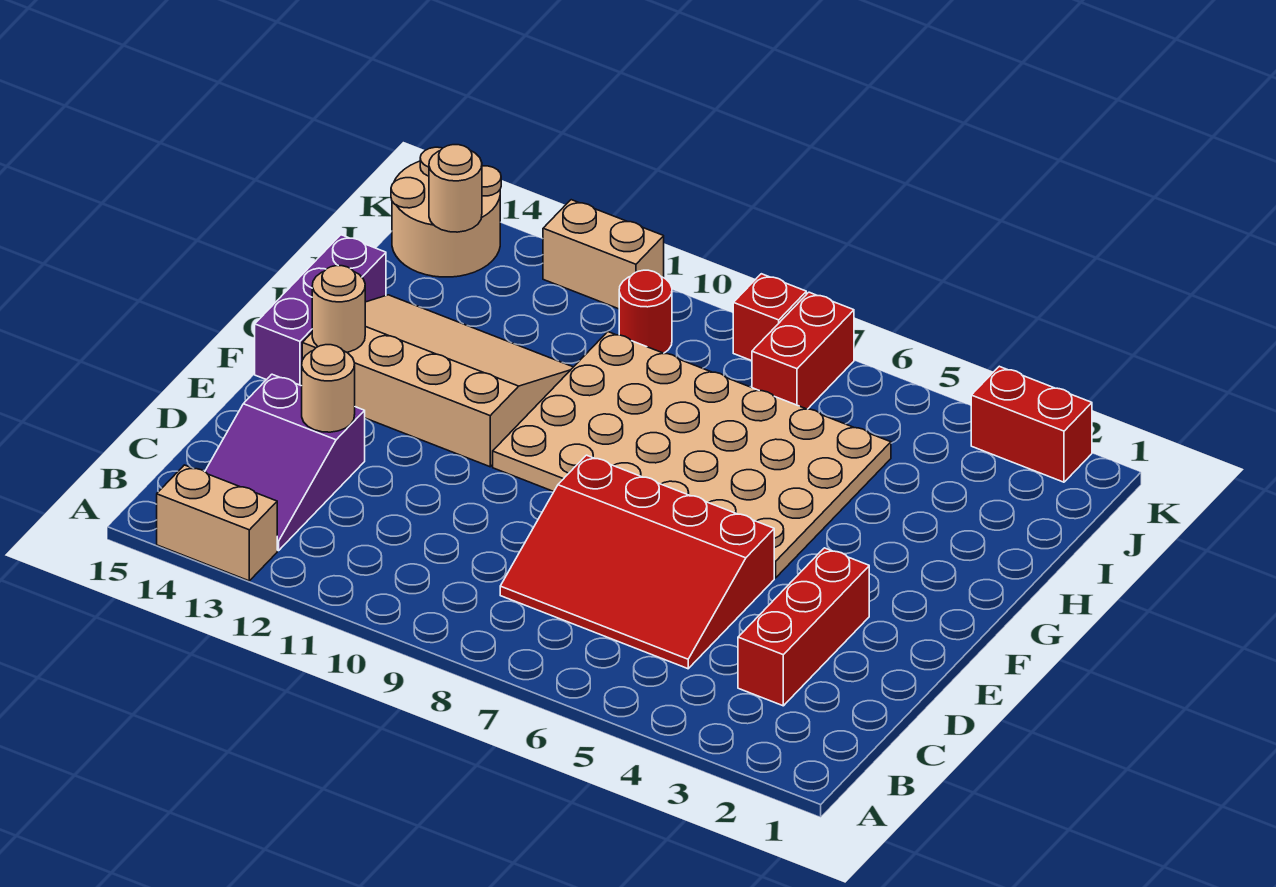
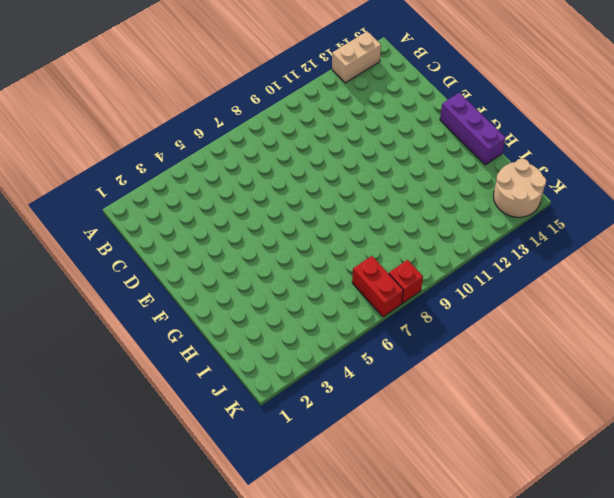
none -> purple 2x3 slope [205,374,365,551]
none -> red 1x3 brick [738,548,869,706]
none -> red 3x4 slope [500,455,774,669]

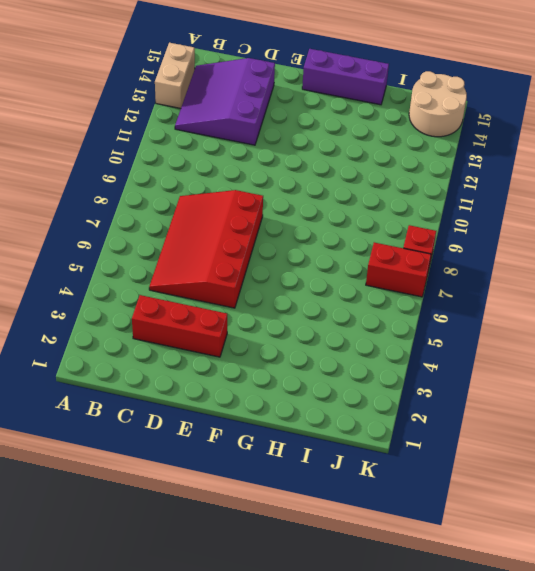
purple 3x3 slope [175,58,275,145] -> purple 2x3 slope [205,374,365,551]
none -> tan 4x6 plate [493,332,891,578]
none -> tan 3x4 slope [302,295,573,467]
none -> red 1x1 round brick [619,270,672,353]

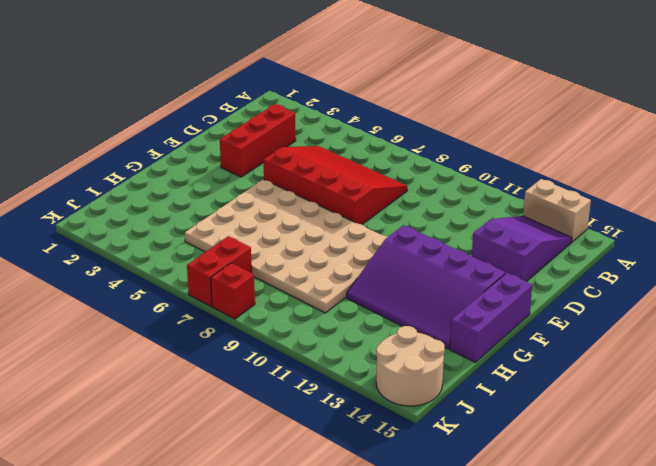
purple 3x4 slope [347,225,505,349] -> tan 3x4 slope [302,295,573,467]
none -> red 1x1 round brick [619,270,672,353]
none -> red 1x2 brick [971,366,1092,482]
none -> tan 1x2 brick [543,200,664,309]

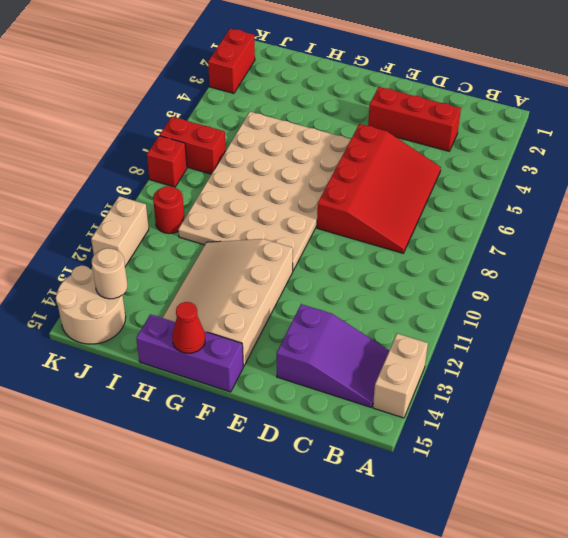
red 1x1 cone [172,302,205,353] -> none
none -> tan 1x1 round brick [302,345,355,432]
none -> tan 1x1 round brick [312,266,365,352]

